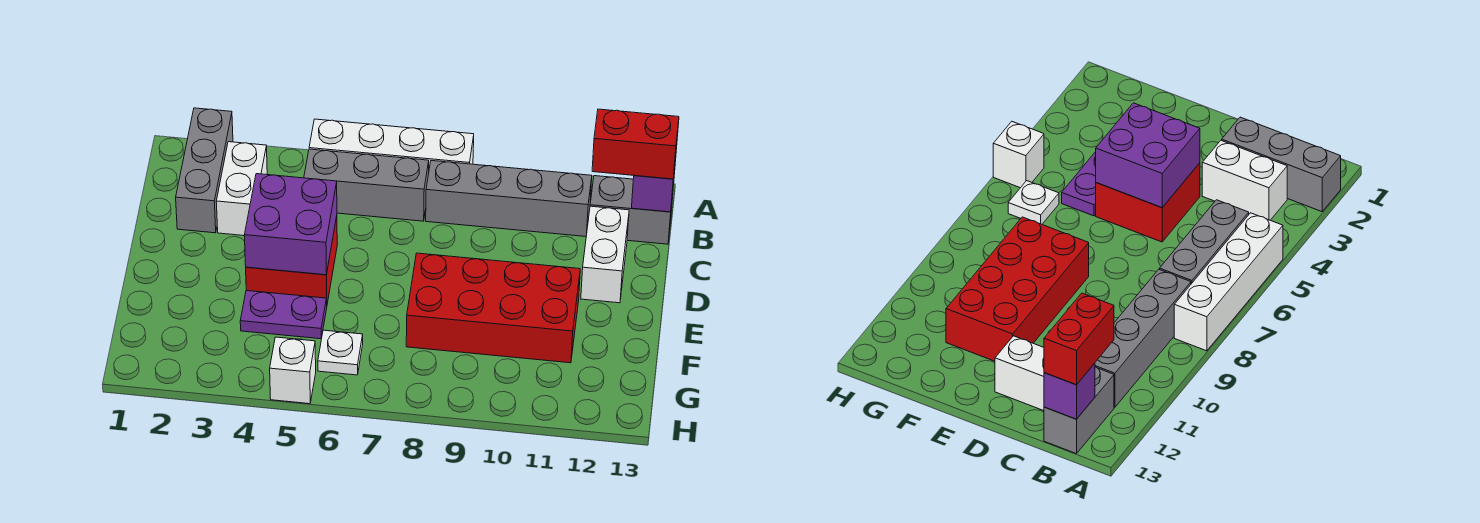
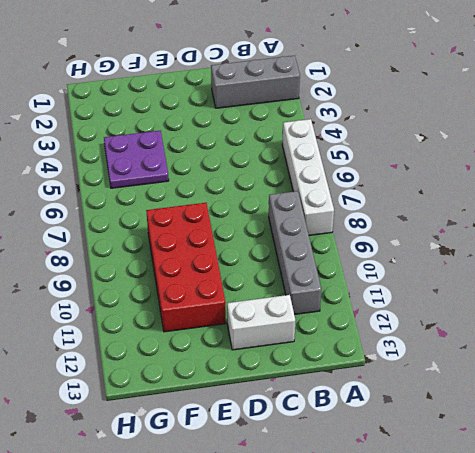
purple 2x2 plate [104,131,169,188] -> purple 1x2 plate [240,291,327,339]
none -> white 1x2 brick [216,142,267,236]
none -> grey 1x3 brick [304,149,429,221]
none -> grey 1x2 brick [590,176,673,244]

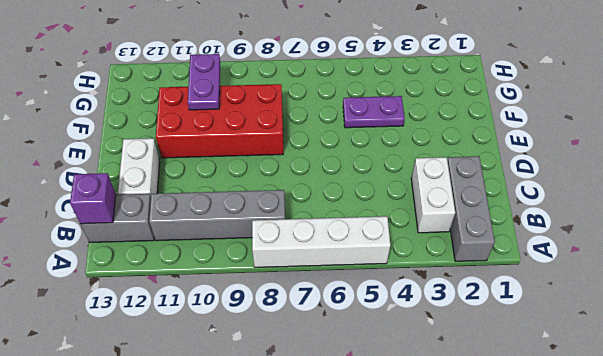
purple 1x2 plate [188,54,220,110] -> none
none -> grey 1x3 brick [304,149,429,221]
none -> red 2x2 brick [246,216,337,303]
none -> white 1x1 plate [318,330,363,375]

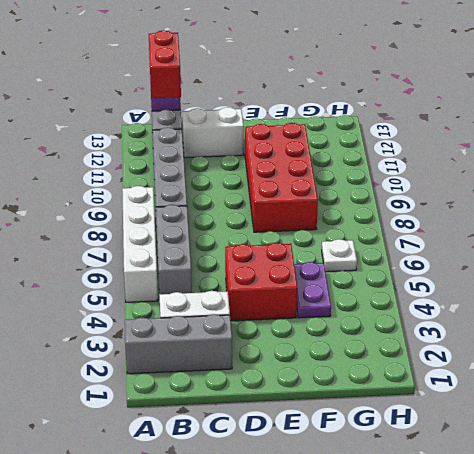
none -> white 1x1 brick [270,337,316,404]
none -> purple 2x2 brick [245,174,337,275]

